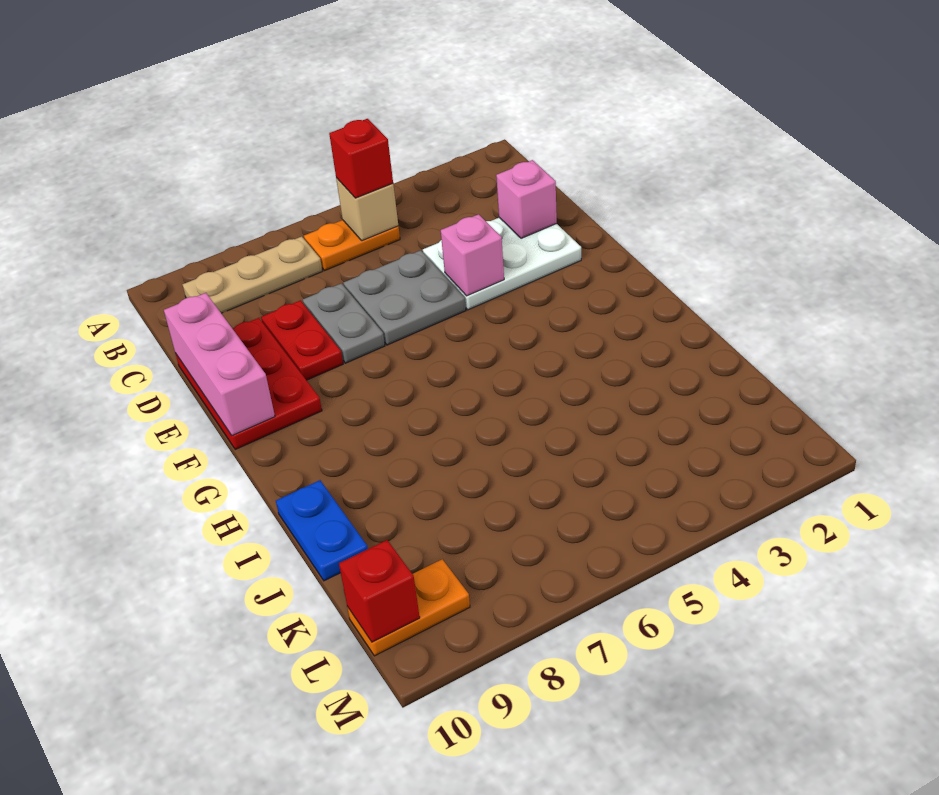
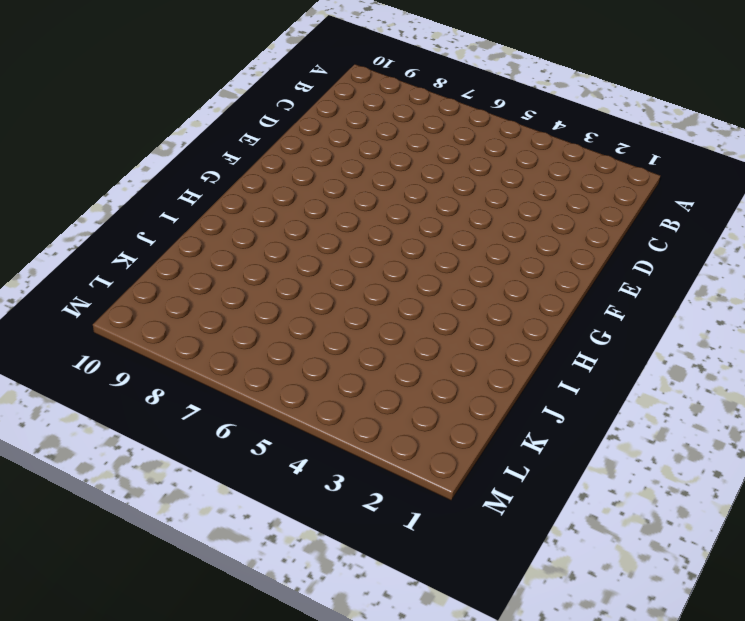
none -> orange 1x2 plate [304,220,400,271]
none -> tan 1x3 plate [182,236,322,313]
none -> white 2x3 plate [423,218,581,310]

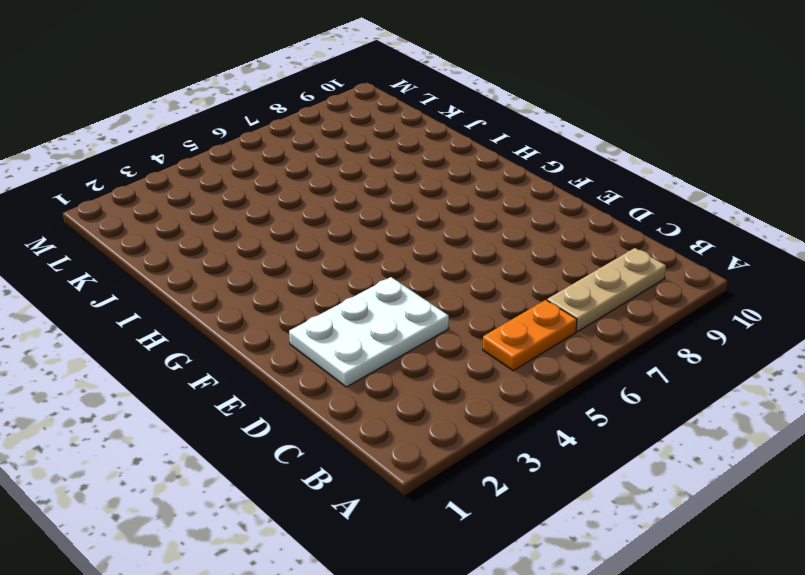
none -> grey 2x2 plate [344,250,466,345]
none -> grey 1x2 plate [303,283,385,363]
none -> red 1x2 plate [261,300,343,380]

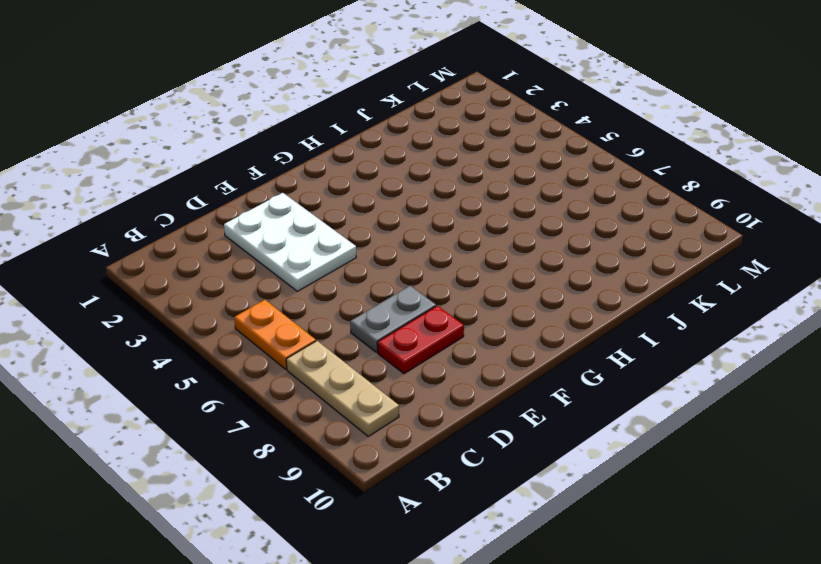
none -> grey 2x2 plate [344,250,466,345]
none -> red 2x3 plate [176,318,322,449]
none -> blue 1x2 plate [276,480,368,581]

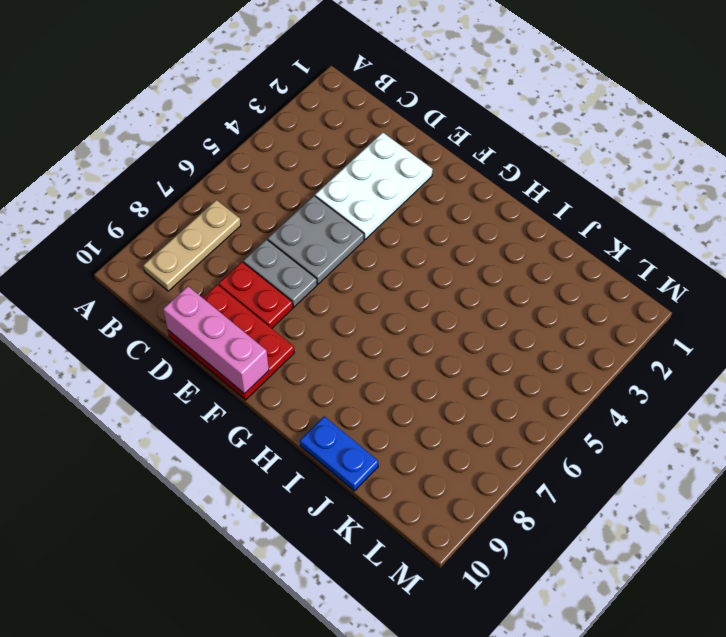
none -> orange 1x2 plate [304,220,400,271]
none -> orange 1x2 plate [347,559,470,656]
none -> tan 1x1 brick [336,178,398,241]

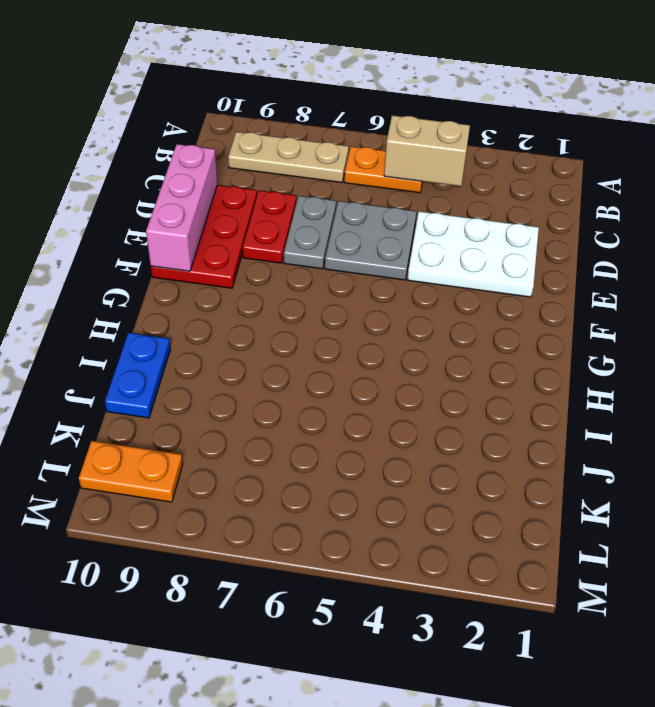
tan 1x2 brick [384,115,470,186] -> tan 1x1 brick [336,178,398,241]
none -> pink 1x1 brick [496,160,557,238]
none -> pink 1x1 brick [441,214,504,296]
none -> red 1x1 brick [339,540,420,642]

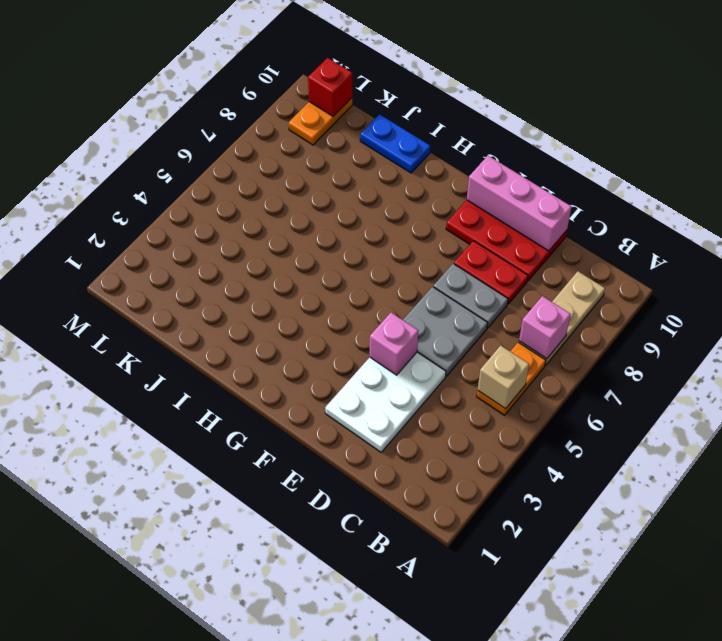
pink 1x1 brick [519,296,571,359] -> pink 1x1 brick moved to [496,160,557,238]
none -> red 1x1 brick [329,119,393,198]

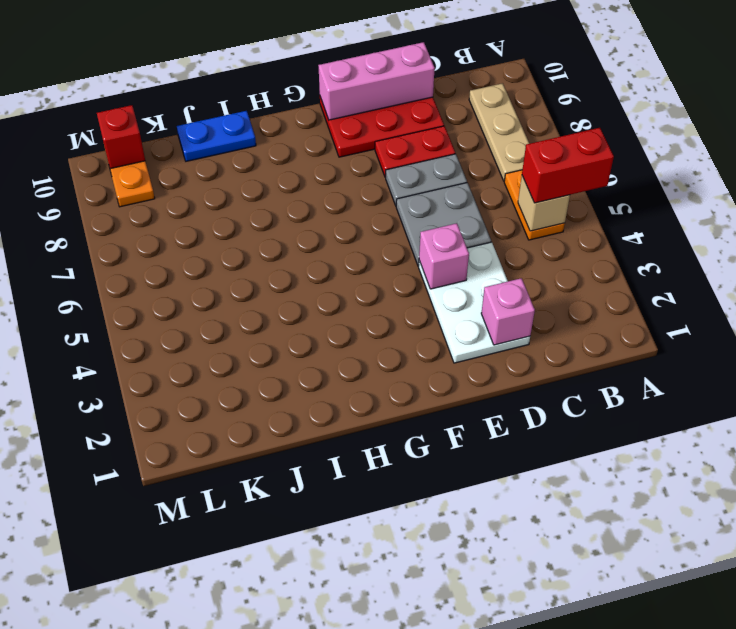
red 1x2 brick [522,128,614,203] -> red 1x1 brick [329,119,393,198]

